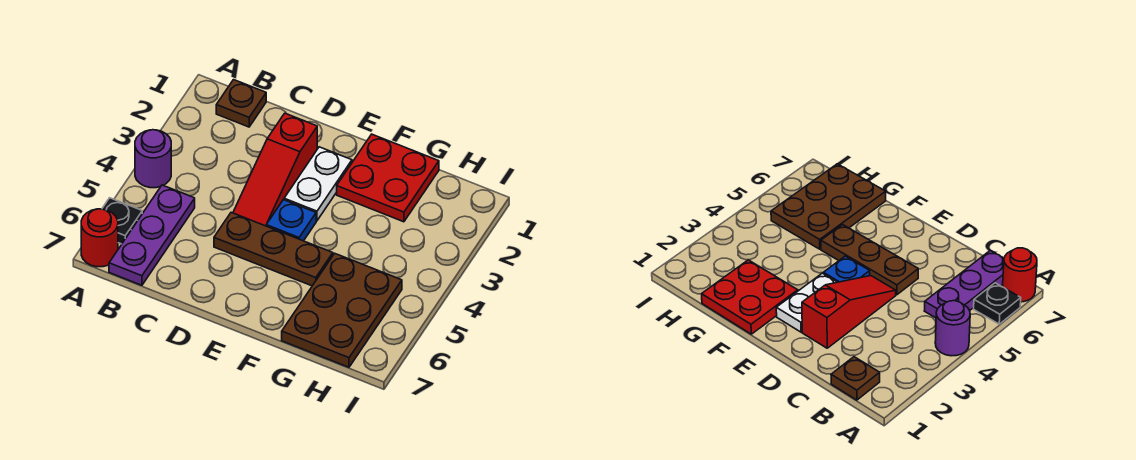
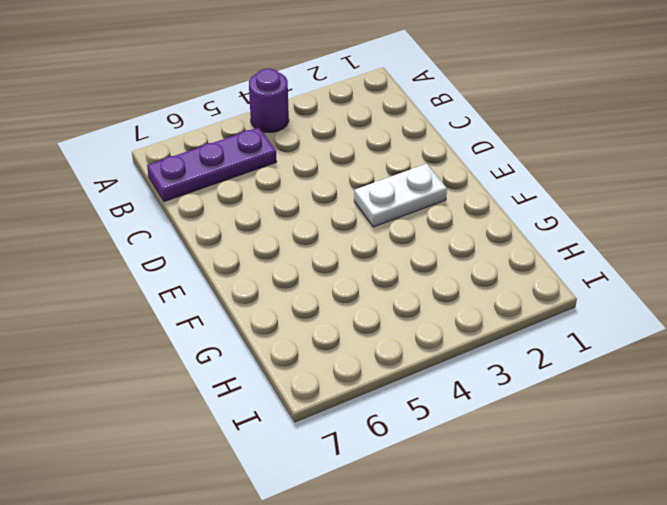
none -> black 1x1 plate [102,198,142,244]
none -> red 1x1 round brick [81,209,118,267]

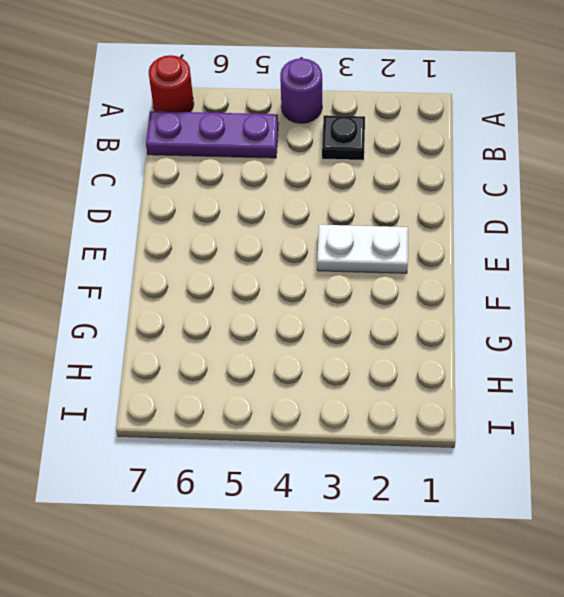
black 1x1 plate [322,115,365,160] -> black 1x1 plate moved to [102,198,142,244]
none -> brown 1x1 plate [216,80,266,127]
none -> red 1x3 slope [233,113,317,226]

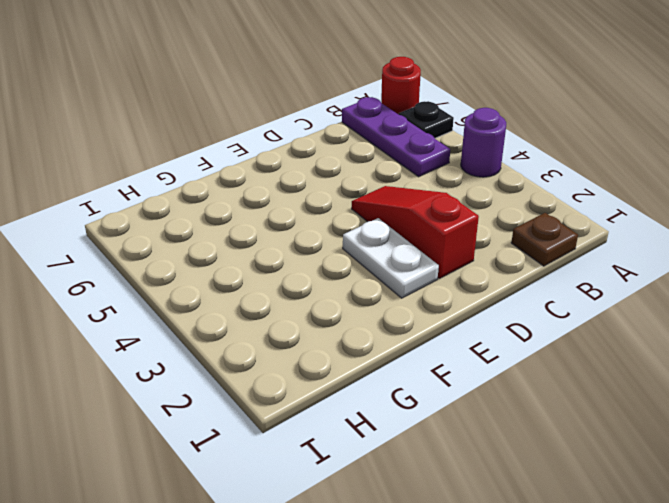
none -> brown 1x3 plate [214,212,333,286]
none -> blue 1x1 plate [266,200,316,241]

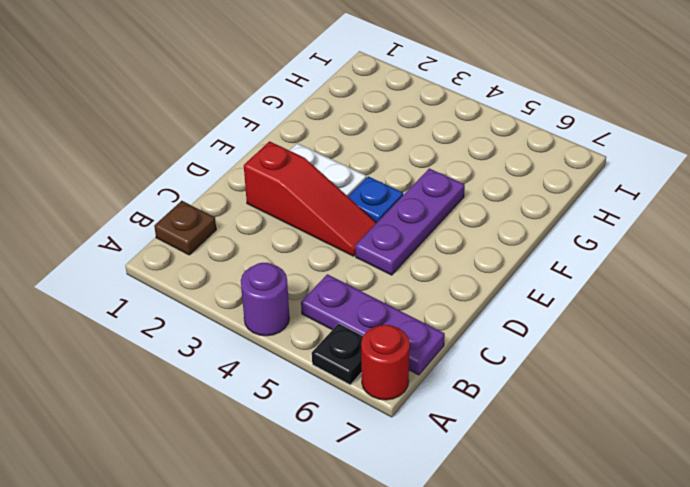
purple 1x3 plate [355,168,465,275] -> brown 1x3 plate [214,212,333,286]
none -> red 2x2 plate [337,134,439,222]
none -> brown 2x3 plate [282,253,402,367]

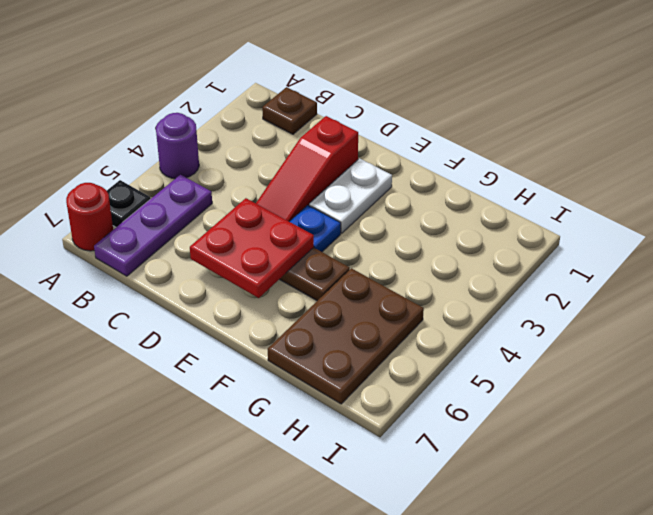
red 2x2 plate [190,198,314,298] -> red 2x2 plate moved to [337,134,439,222]

